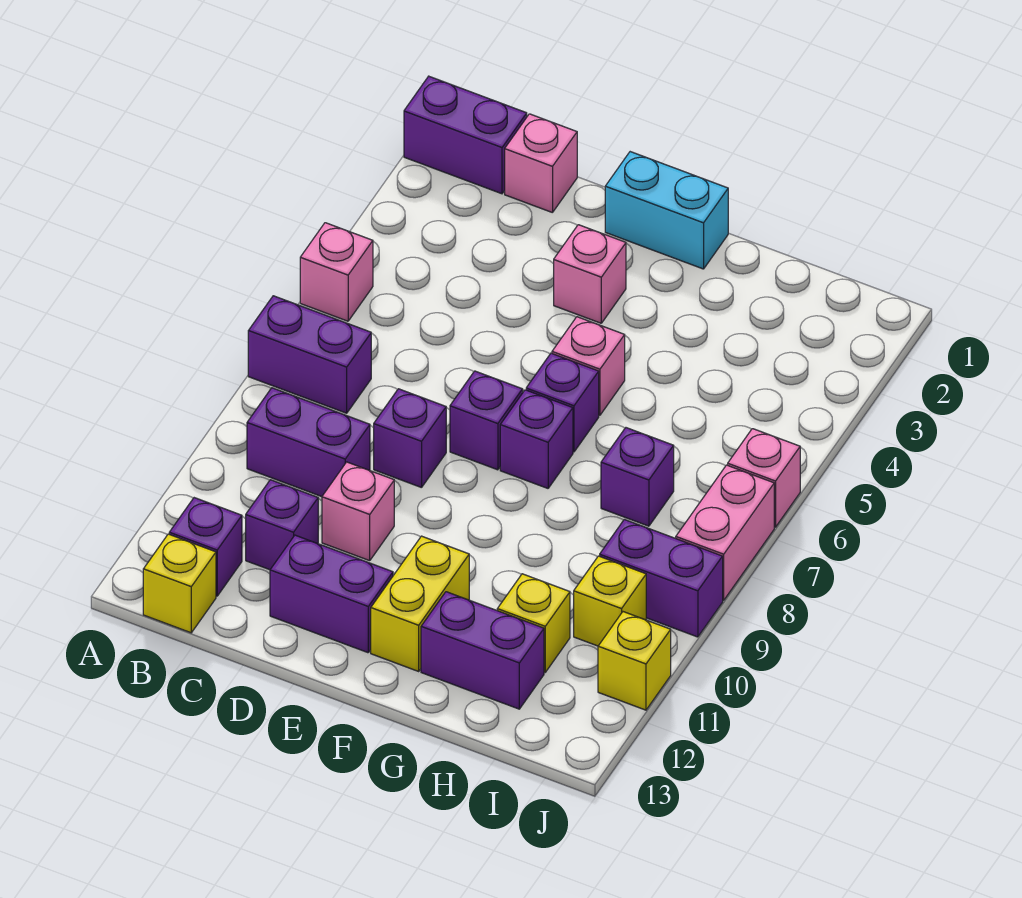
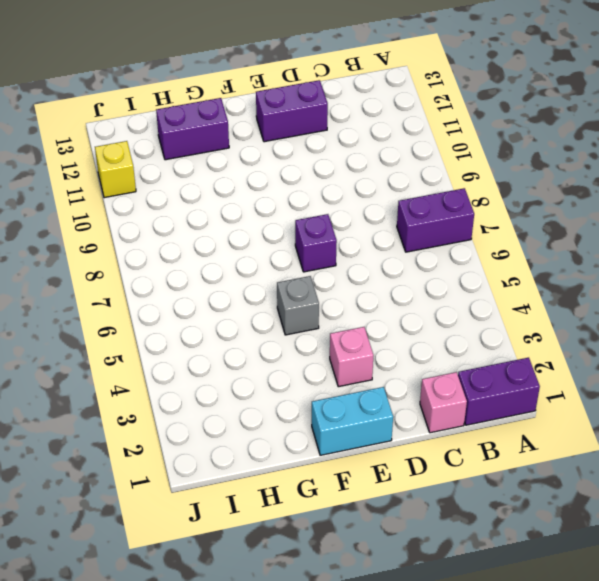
grey 1x1 brick [277,276,319,335] -> pink 1x1 brick [552,317,625,415]
none -> pink 1x1 brick [300,223,373,321]
none -> purple 1x2 brick [247,388,370,497]
none -> purple 1x1 brick [169,498,242,596]

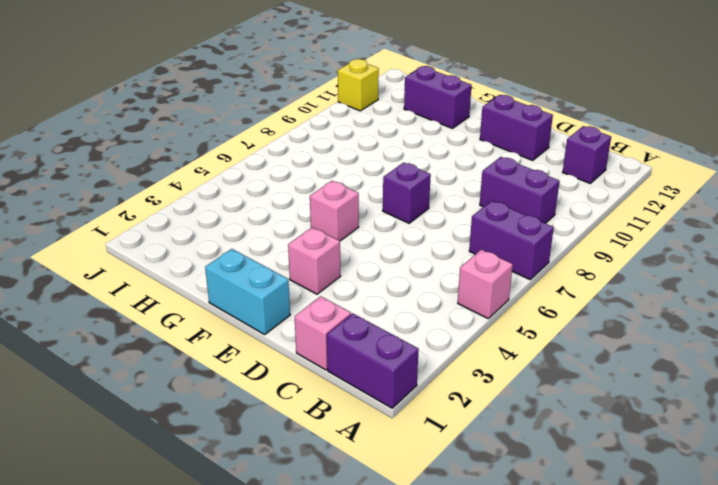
none -> yellow 1x1 brick [143,534,216,633]
none -> purple 1x1 brick [246,480,318,570]
none -> purple 1x1 brick [374,389,446,488]

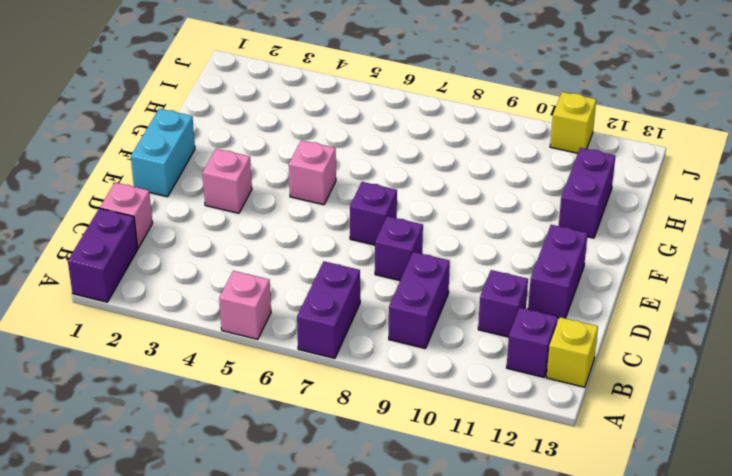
none -> pink 1x1 brick [322,462,394,561]
none -> purple 1x1 brick [526,353,599,452]
none -> purple 1x1 brick [500,390,573,488]

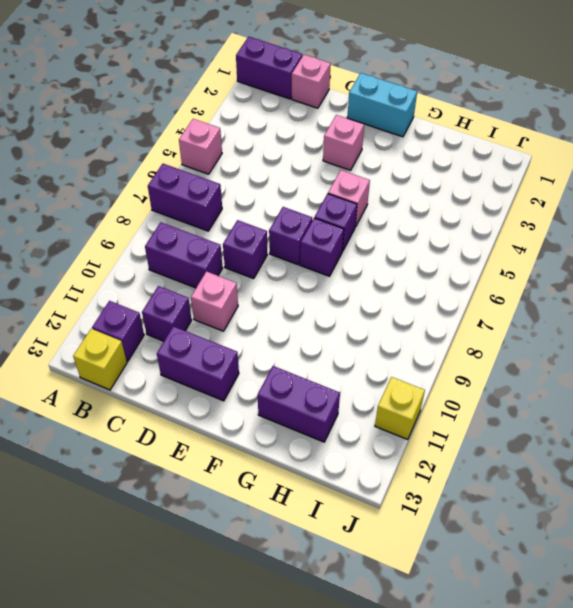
none -> yellow 1x2 brick [371,536,469,671]
none -> purple 1x1 brick [601,428,674,526]
none -> yellow 1x1 brick [497,574,570,672]

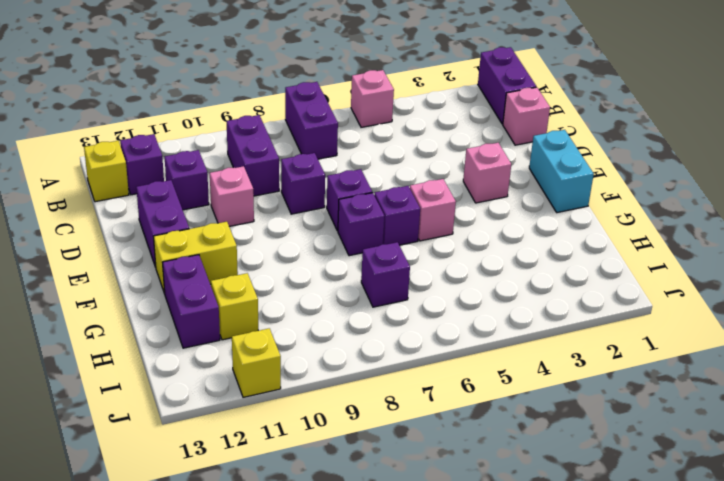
none -> purple 1x2 brick [600,519,723,637]
none -> yellow 1x1 brick [574,556,646,646]
none -> pink 1x1 brick [728,429,800,527]

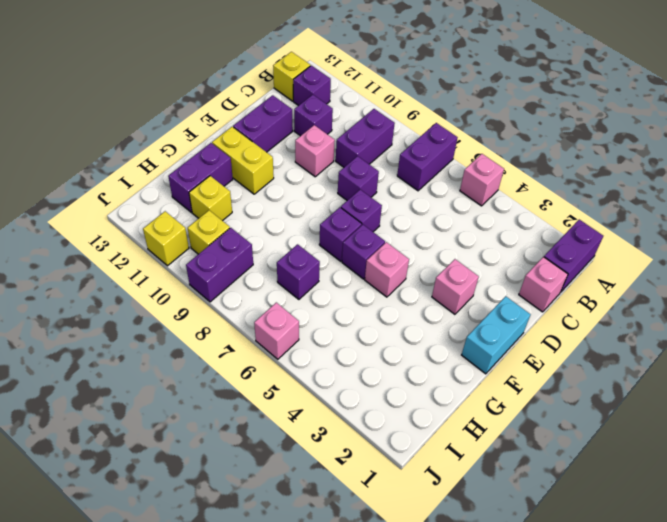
none -> pink 1x2 brick [676,465,774,600]

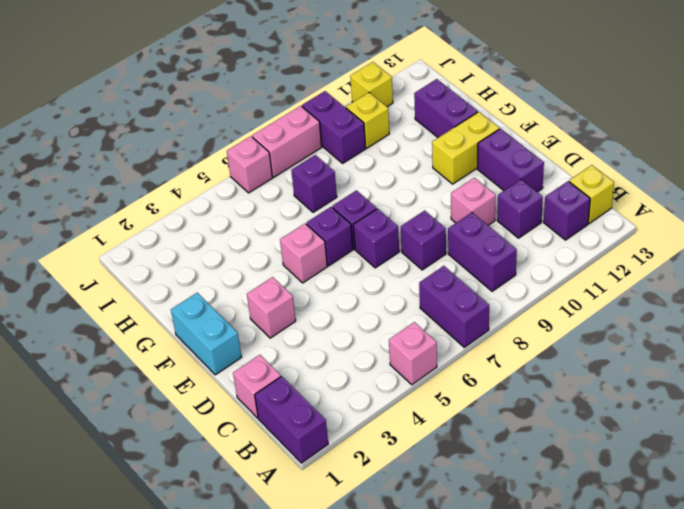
none -> yellow 1x1 brick [497,574,570,672]

